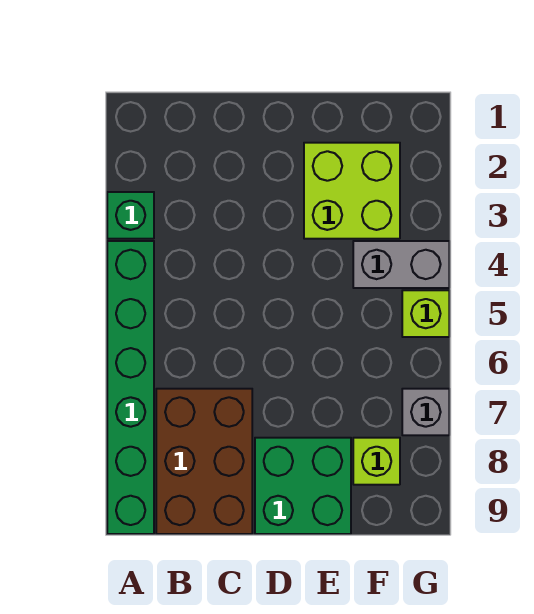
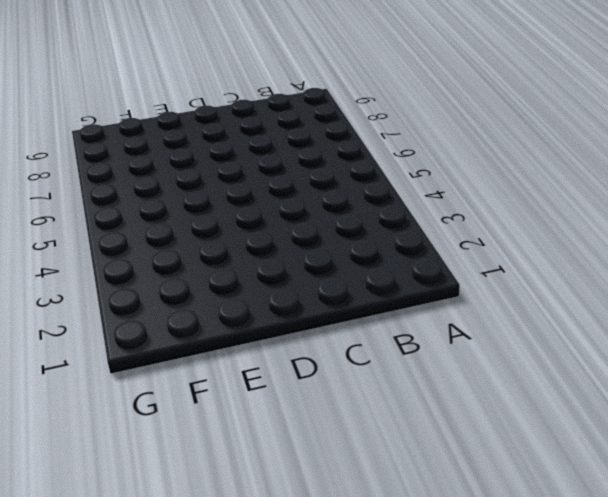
none -> green 1x1 brick [107,192,154,239]
none -> green 1x6 brick [107,241,154,534]

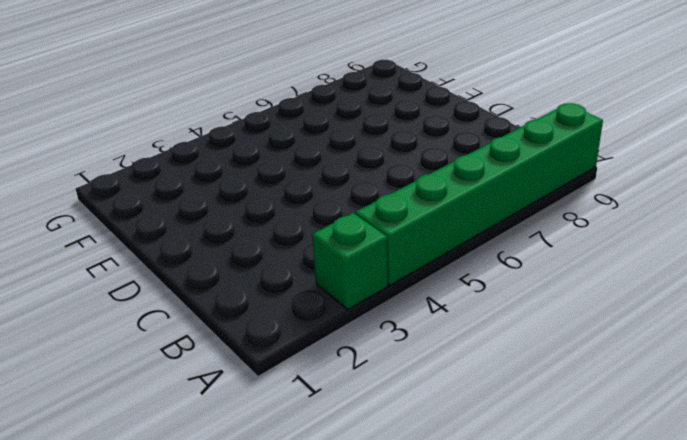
none -> brown 2x3 brick [156,389,252,534]
none -> green 2x2 brick [255,438,351,534]

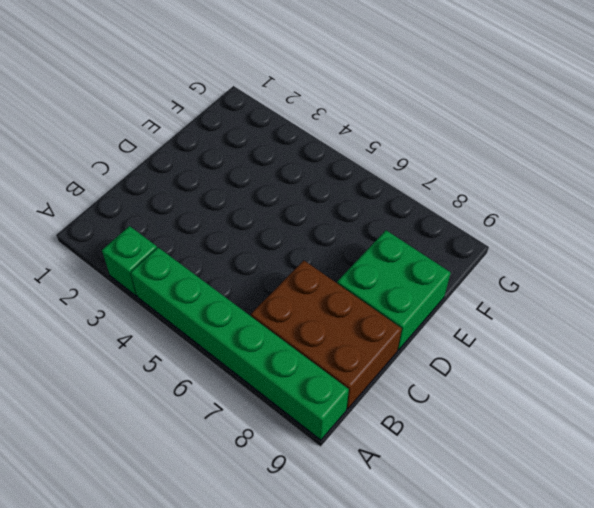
none -> lime 2x2 brick [304,143,400,239]
none -> grey 1x2 brick [353,241,449,288]

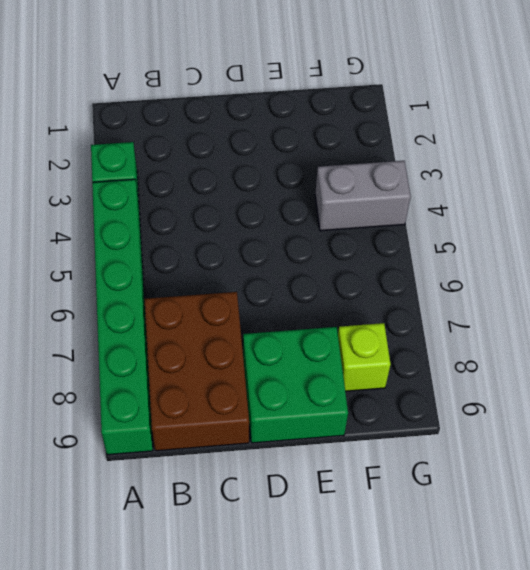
none -> lime 2x2 brick [304,143,400,239]
none -> lime 1x1 brick [402,290,449,337]

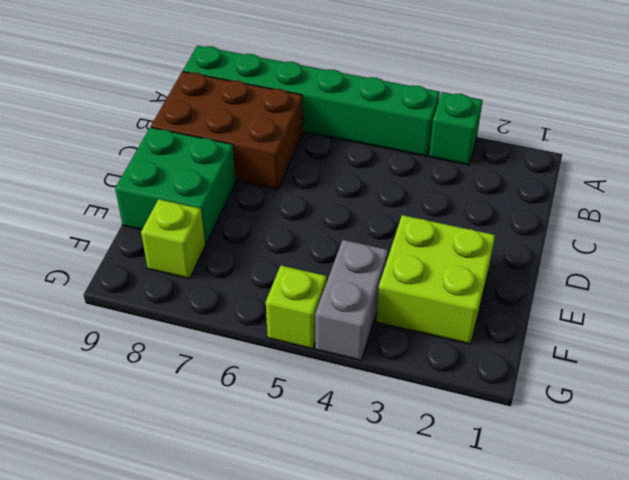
none -> grey 1x1 brick [402,389,449,435]

